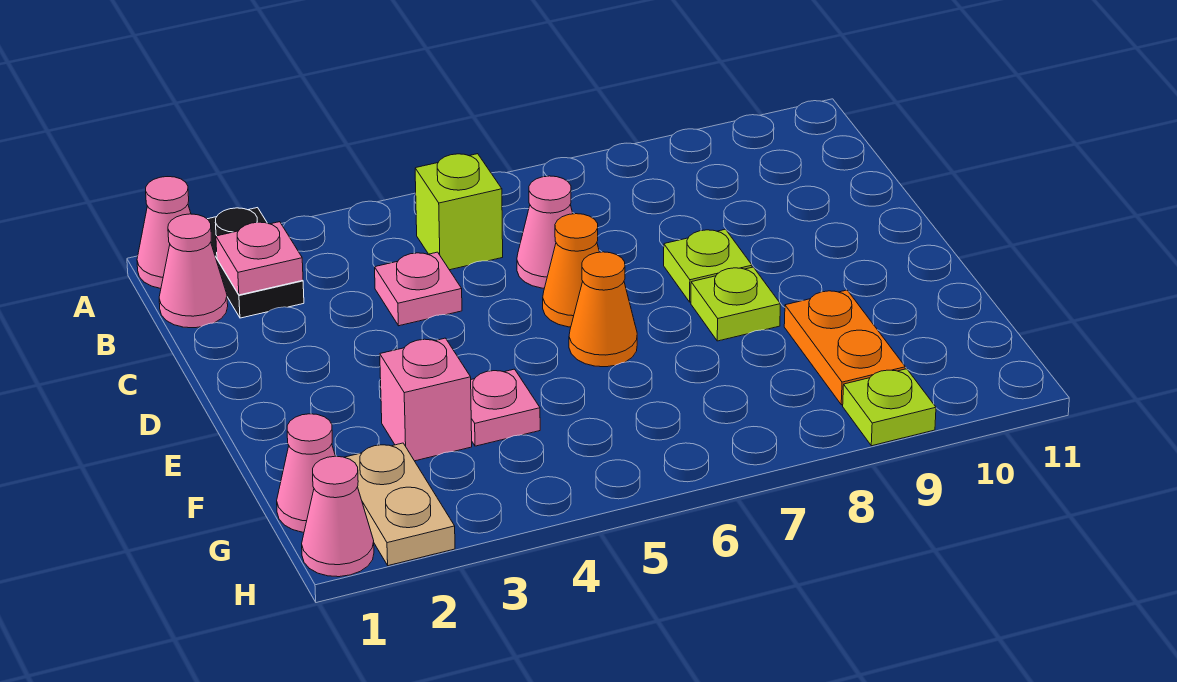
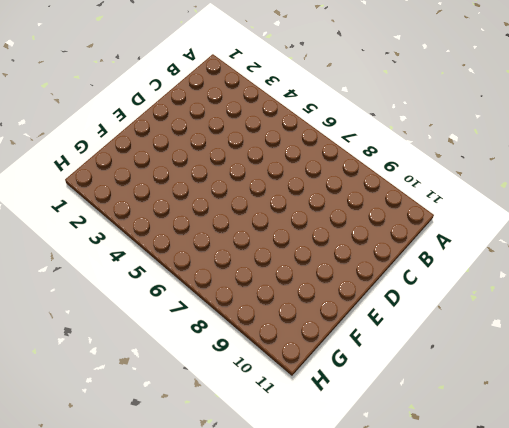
none -> pink 1x1 cone [137,177,191,289]
none -> black 1x2 plate [208,208,304,318]
none -> pink 1x1 cone [159,214,228,328]

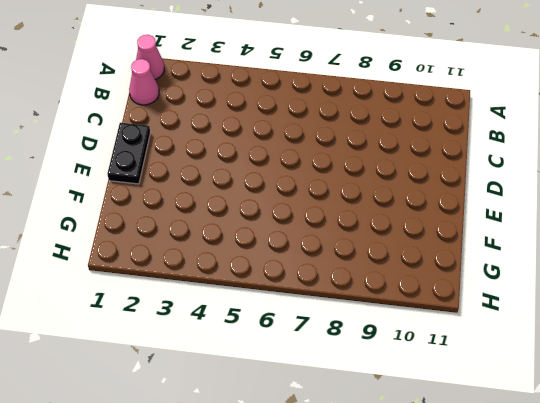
black 1x2 plate [107,123,150,184] -> black 1x2 plate moved to [208,208,304,318]
none -> lime 1x1 brick [415,154,503,270]
none -> pink 1x1 plate [375,252,462,326]
none -> pink 1x1 cone [517,176,573,288]

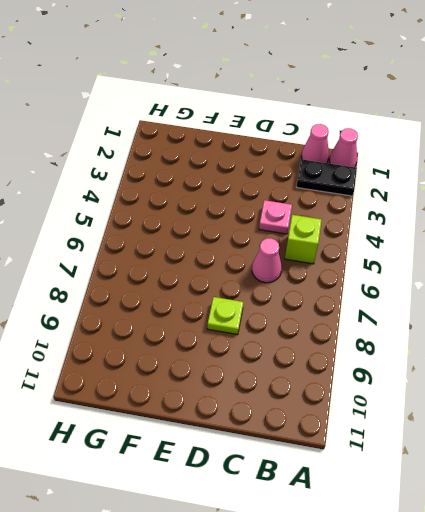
none -> orange 1x1 cone [543,214,599,327]
none -> orange 1x1 cone [569,252,637,367]
none -> lime 1x1 plate [691,267,780,341]

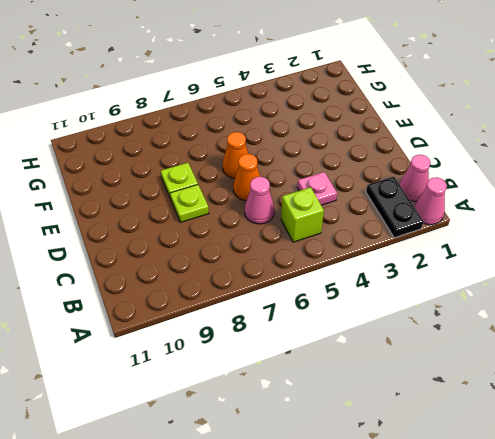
none -> pink 1x1 brick [380,338,472,461]
none -> pink 1x1 plate [471,369,540,446]
none -> orange 1x2 plate [784,290,905,405]

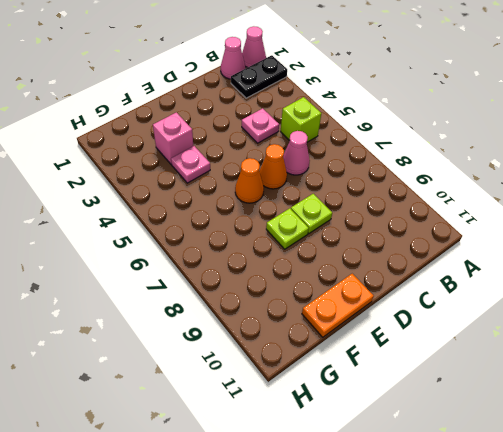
orange 1x2 plate [302,274,374,337] -> orange 1x2 plate moved to [784,290,905,405]
none -> pink 1x1 cone [277,414,335,532]
none -> tan 1x2 plate [344,443,455,566]
none -> pink 1x1 cone [302,456,374,577]

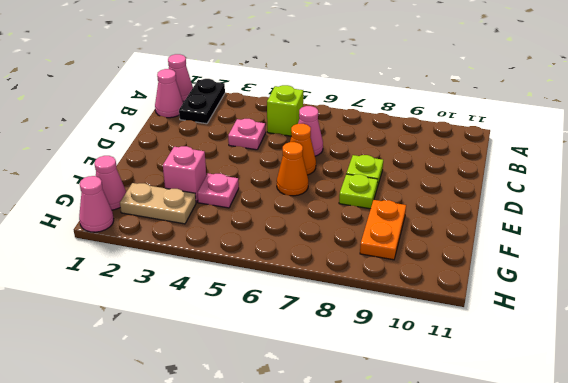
tan 1x2 plate [120,183,196,224] -> tan 1x2 plate turned to [344,443,455,566]
none -> lime 1x1 plate [843,369,936,446]
none -> pink 1x1 plate [216,222,303,295]

